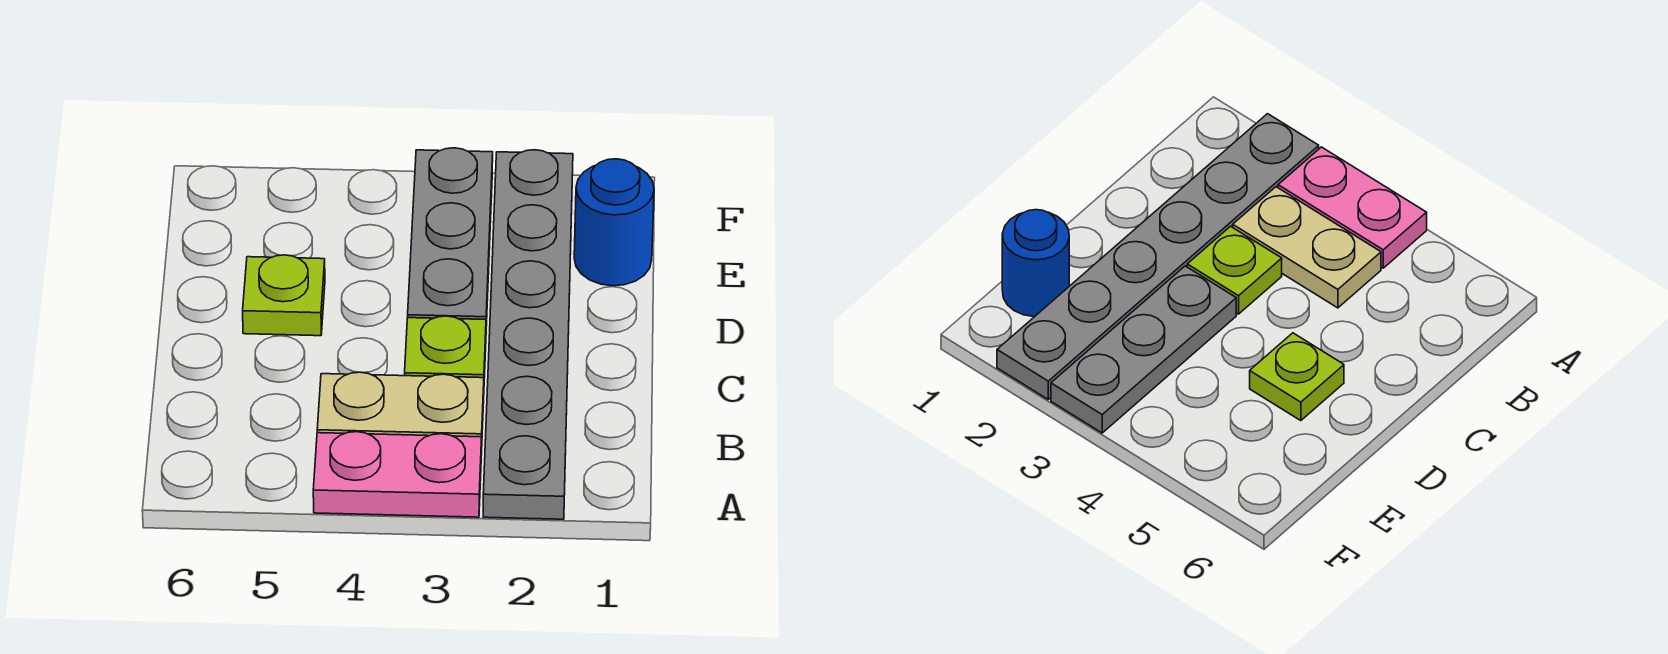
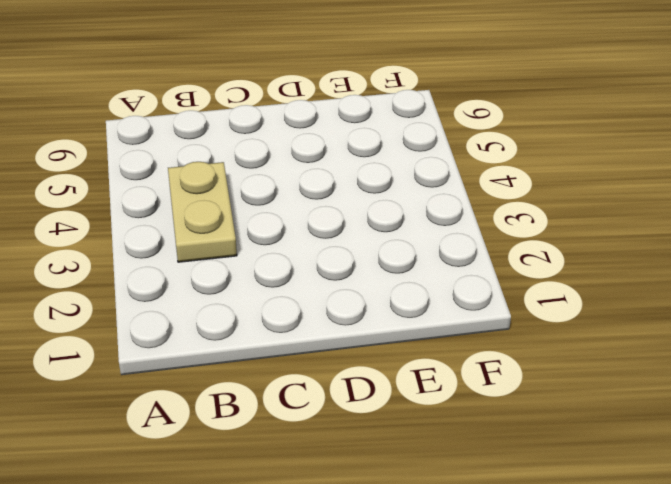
none -> grey 1x6 plate [483,150,573,519]
none -> pink 1x2 plate [313,432,482,517]

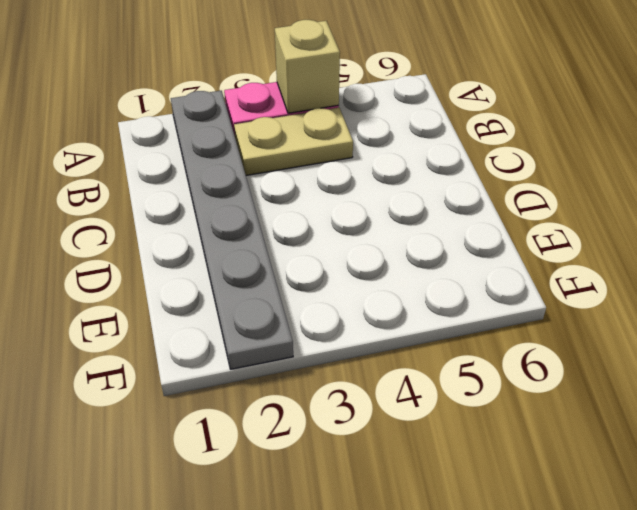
tan 1x1 brick [275,20,340,113] -> none
none -> lime 1x1 plate [405,316,486,378]
none -> grey 1x3 plate [408,148,493,326]

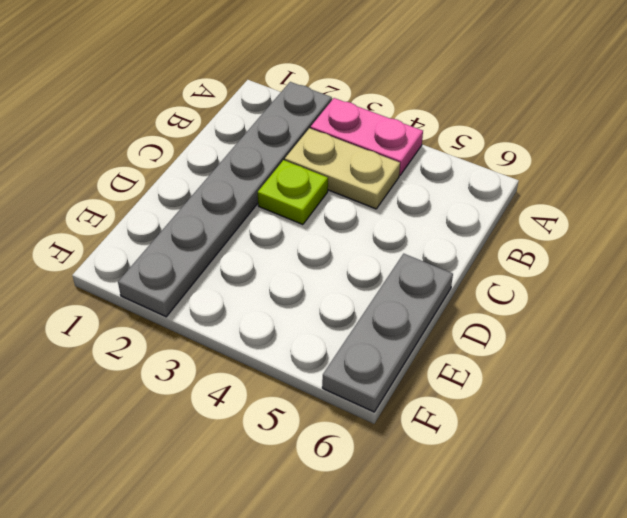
grey 1x3 plate [322,254,453,412] -> grey 1x3 plate moved to [408,148,493,326]
none -> lime 1x1 plate [243,255,325,336]
none -> blue 1x1 round brick [574,159,654,286]

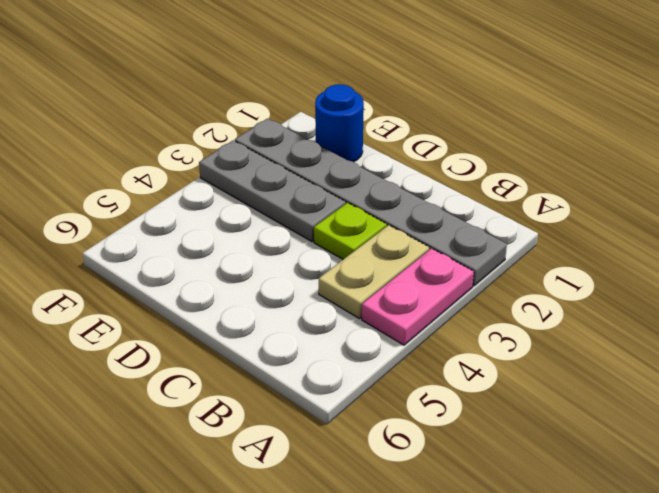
none -> lime 1x1 plate [243,255,325,336]

